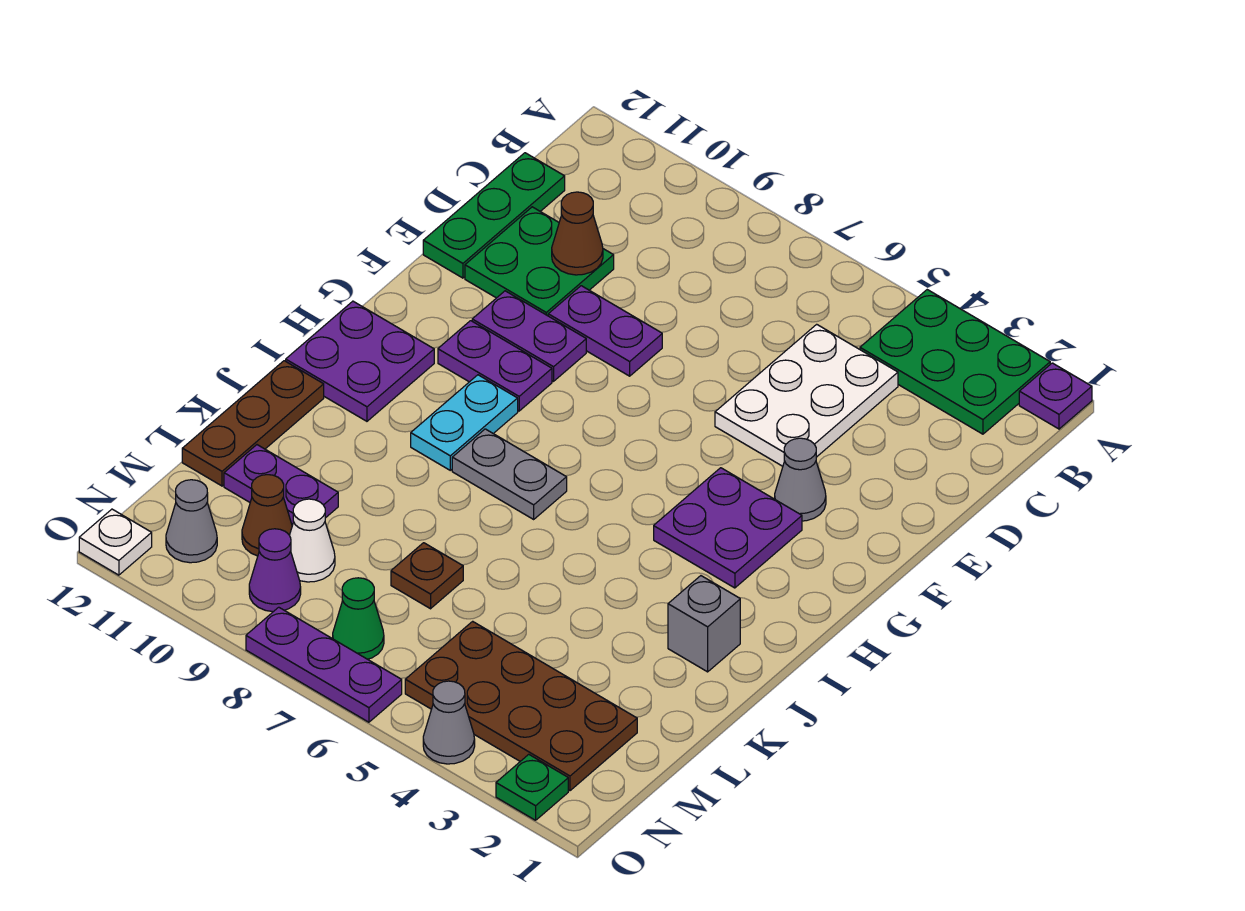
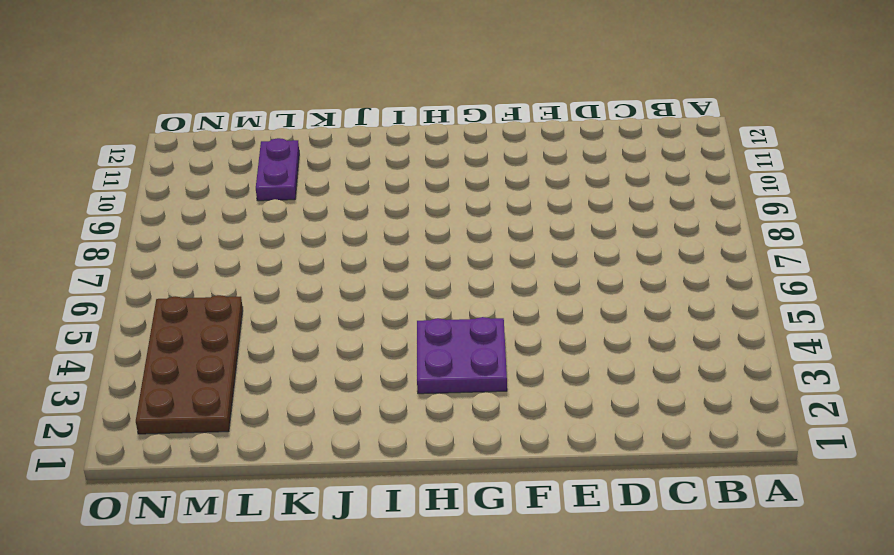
none -> purple 1x1 plate [1019,363,1092,429]
none -> green 2x3 plate [860,290,1050,434]
none -> white 2x3 plate [715,324,898,466]

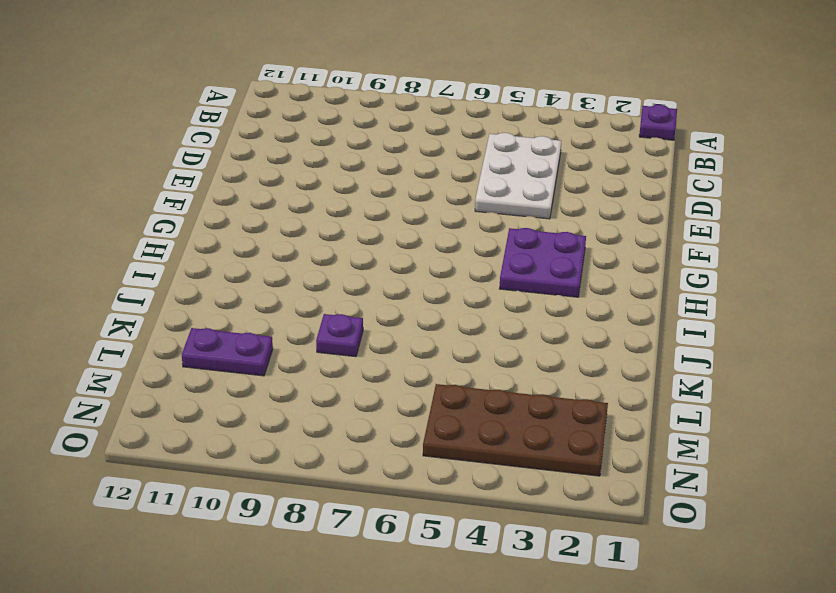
purple 1x1 plate [316,314,363,357] -> none
none -> green 2x3 plate [860,290,1050,434]
none -> green 1x3 plate [423,153,565,278]
none -> green 2x2 plate [465,207,614,316]

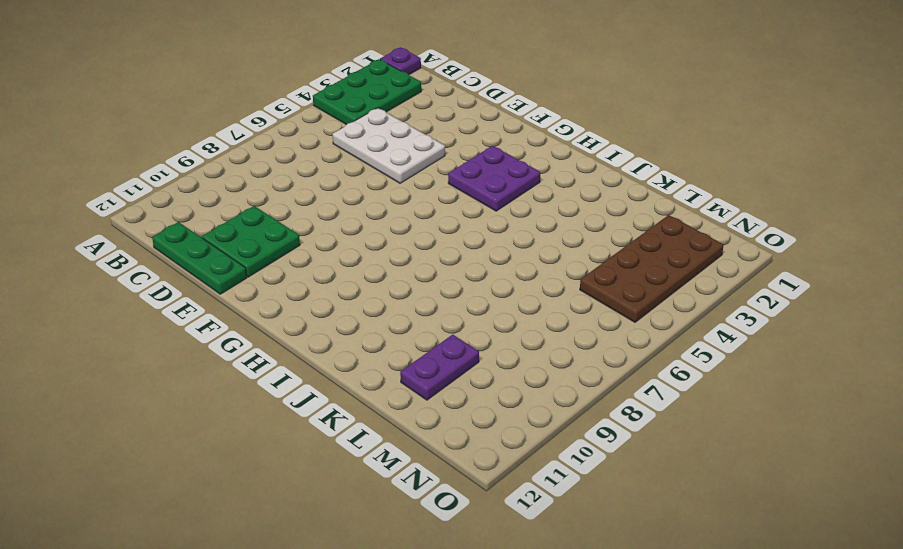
none -> purple 1x2 plate [548,286,662,376]
none -> grey 1x1 cone [775,438,826,521]
none -> purple 1x2 plate [472,291,586,381]

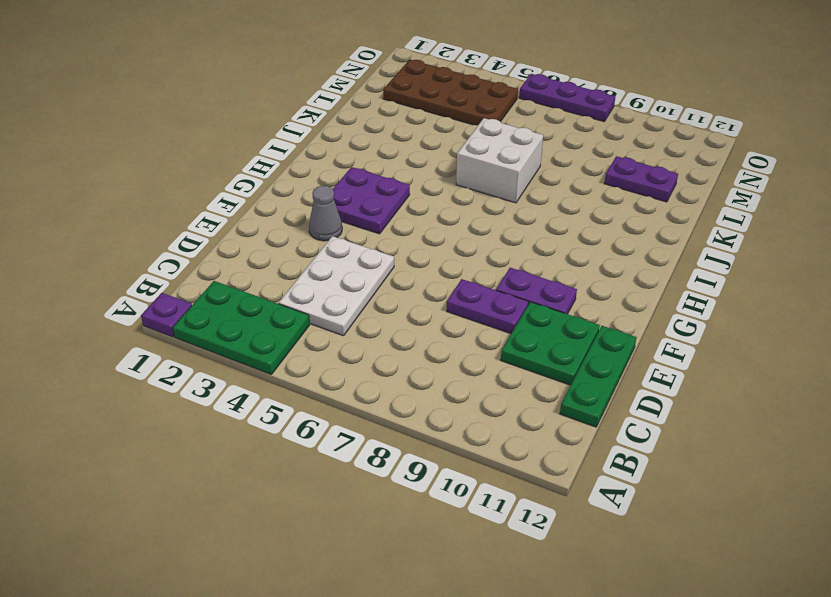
white 2x2 brick [456,118,543,203] -> none
none -> purple 1x2 plate [438,321,552,411]
none -> cyan 1x2 plate [411,375,518,470]
none -> purple 2x2 plate [286,301,434,421]

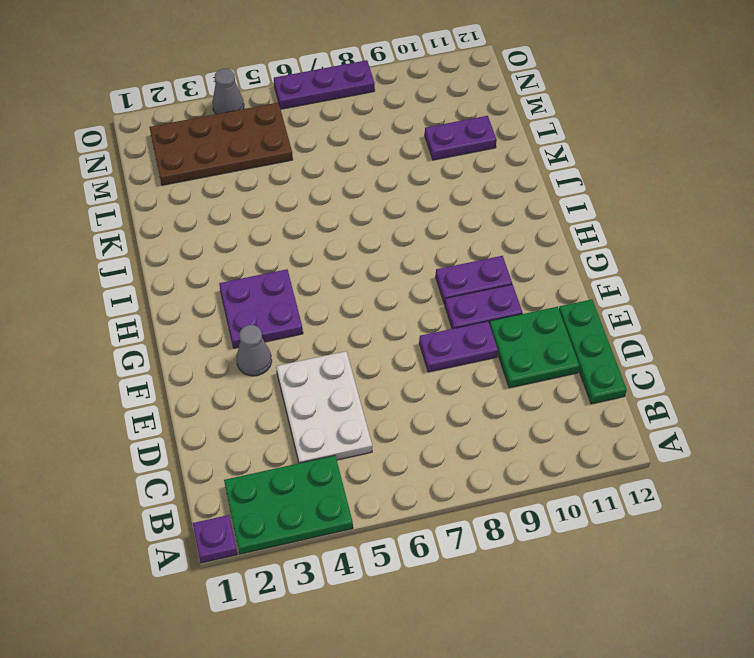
none -> cyan 1x2 plate [411,375,518,470]
none -> purple 2x2 plate [286,301,434,421]
none -> grey 1x2 plate [452,429,567,519]

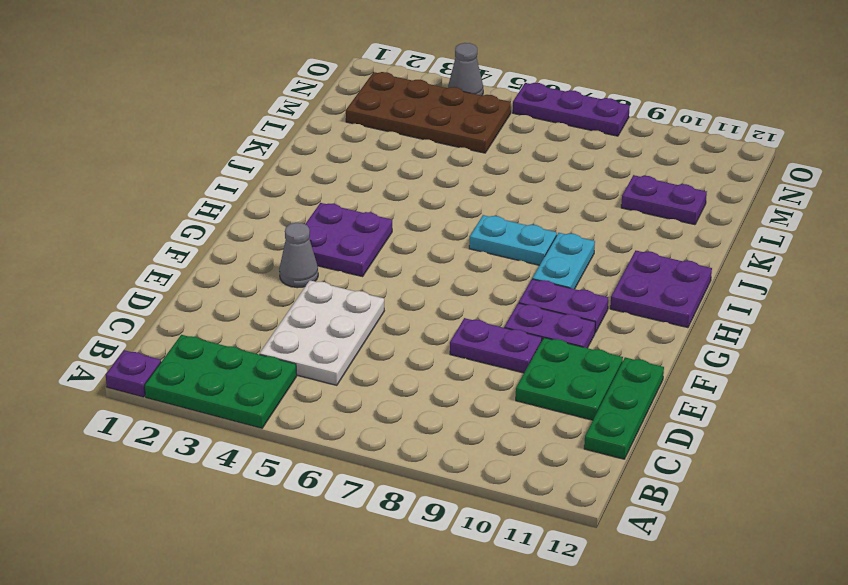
cyan 1x2 plate [469,215,557,265] -> grey 1x2 plate [452,429,567,519]
none -> grey 1x1 brick [668,576,740,672]
none -> brown 1x3 plate [182,361,324,486]
none -> brown 1x1 plate [391,543,463,609]

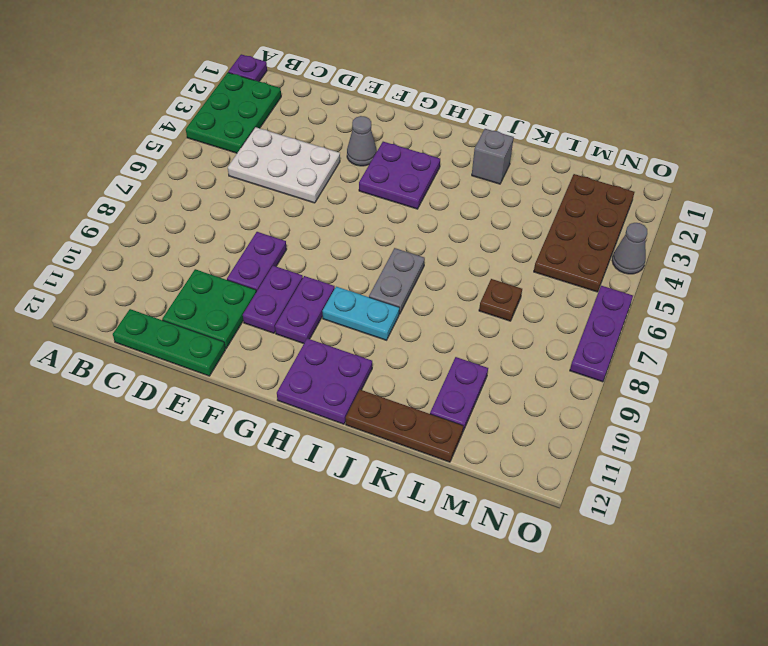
none -> white 1x1 cone [289,499,335,582]
none -> brown 1x1 cone [242,475,292,556]
none -> green 1x1 cone [333,578,384,659]

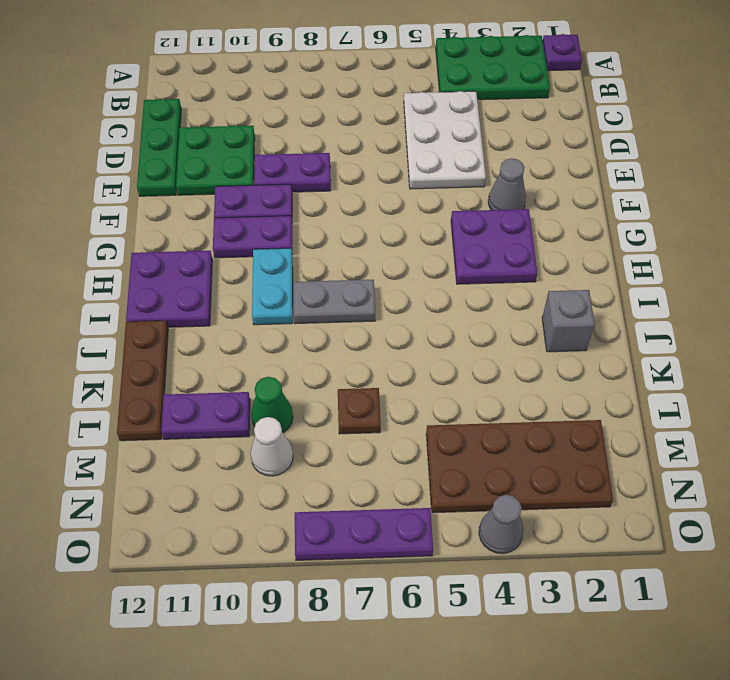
green 1x1 cone [251,377,293,433] -> green 1x1 cone moved to [333,578,384,659]
none -> brown 1x1 cone [242,475,292,556]
none -> purple 1x1 cone [249,529,301,612]
none -> grey 1x1 cone [166,480,217,563]

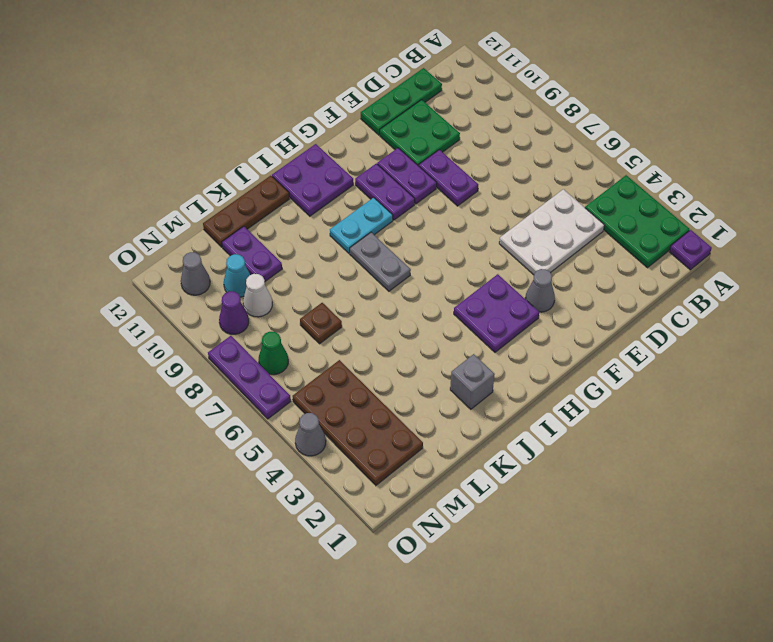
cyan 1x1 cone [224,254,250,297] -> brown 1x1 cone [242,475,292,556]
none -> green 1x1 plate [496,754,568,820]
none -> white 1x1 plate [79,509,152,575]
none -> brown 1x1 cone [552,192,603,275]

